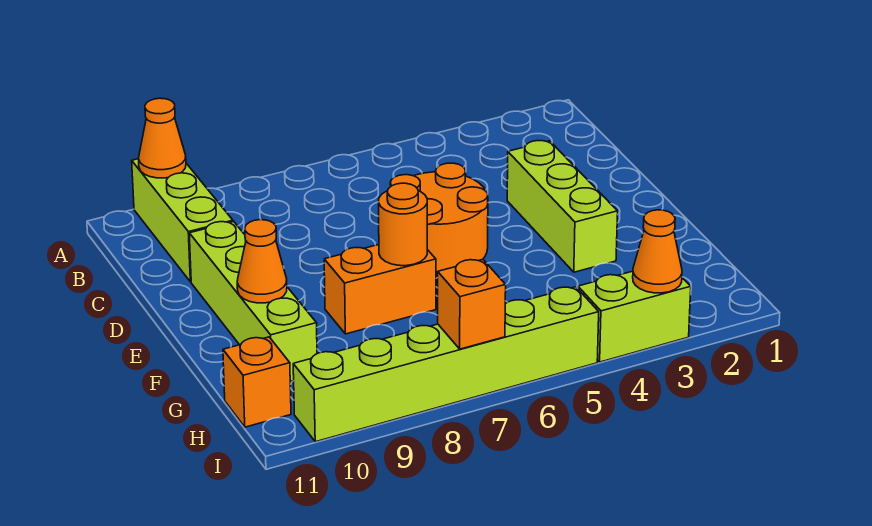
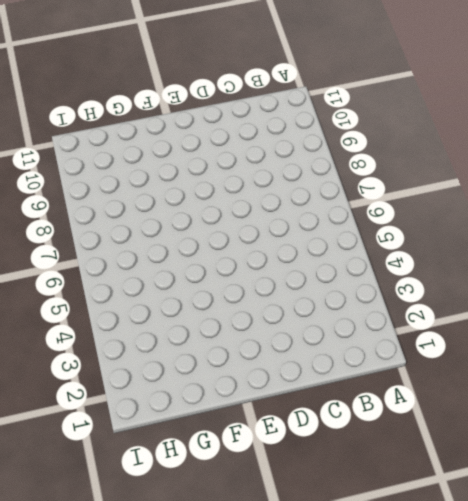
none -> lime 1x3 brick [132,159,233,282]
none -> lime 1x3 brick [507,141,618,272]
none -> orange 2x2 round brick [390,163,488,275]

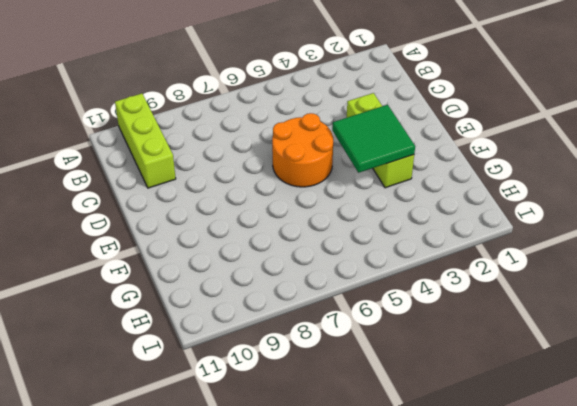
green 2x2 tile [332,105,415,173] -> none
none -> lime 1x4 brick [189,222,317,381]
none -> orange 1x2 brick [324,245,436,334]
none -> orange 1x1 brick [223,337,291,427]

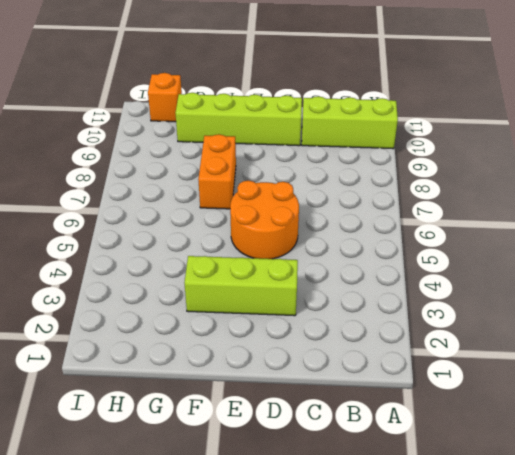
none -> lime 1x2 brick [578,271,691,362]
none -> lime 1x6 brick [293,287,599,442]
none -> orange 1x1 cone [139,98,186,178]

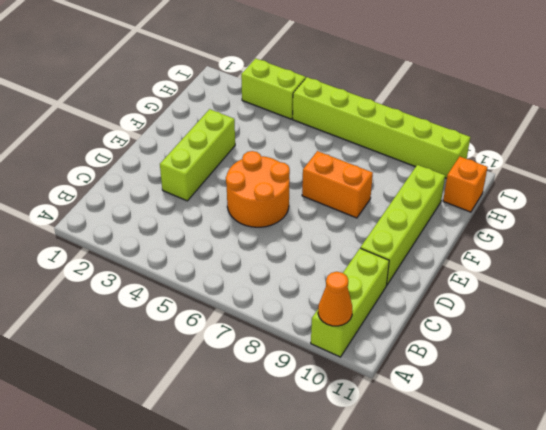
none -> orange 1x1 round brick [379,183,427,266]
none -> orange 1x1 cone [237,220,287,303]
none -> orange 1x1 cone [633,210,682,293]

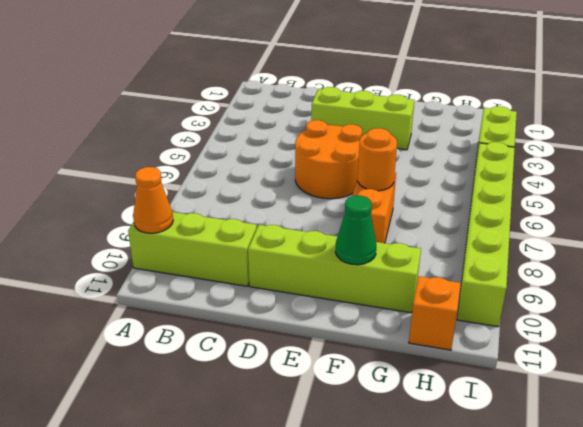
green 1x1 cone [335,196,376,265] -> orange 1x1 cone [237,220,287,303]
none -> orange 1x1 cone [633,210,682,293]
none -> orange 1x1 brick [438,259,506,349]

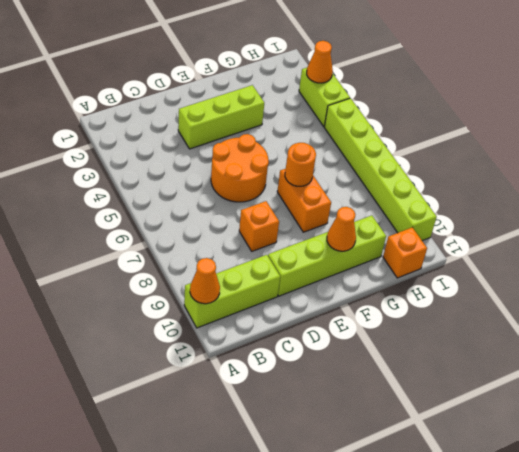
orange 1x1 brick [239,201,279,251] -> orange 1x1 brick moved to [438,259,506,349]

